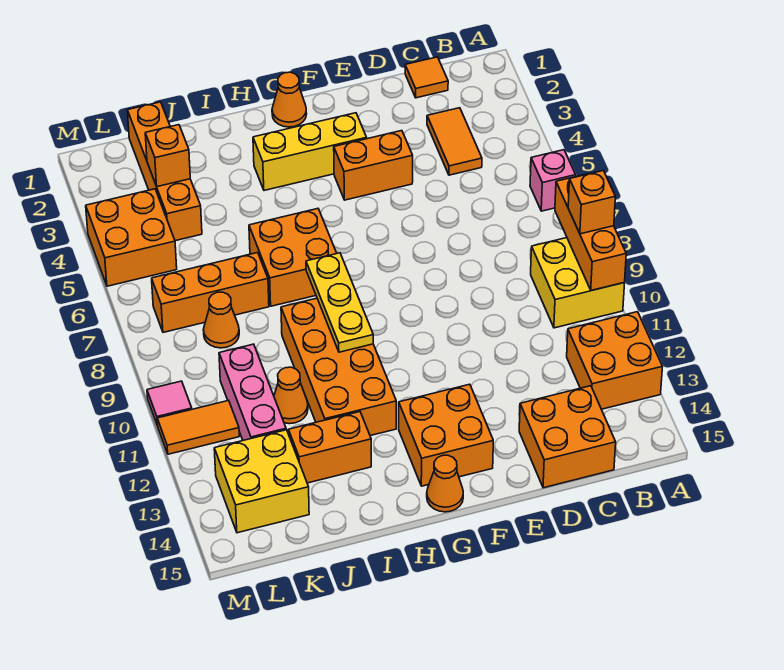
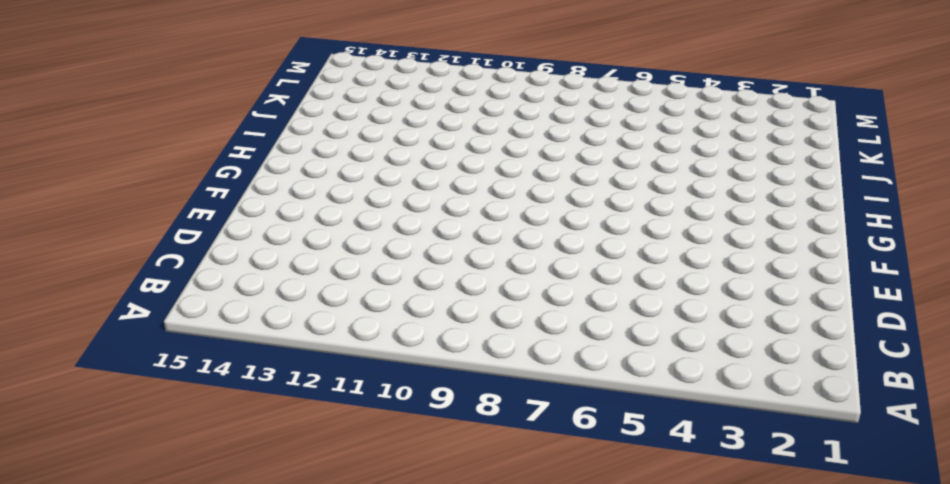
none -> pink 1x1 brick [530,150,576,211]
none -> yellow 2x2 brick [531,238,625,328]
none -> orange 2x2 brick [567,312,663,409]

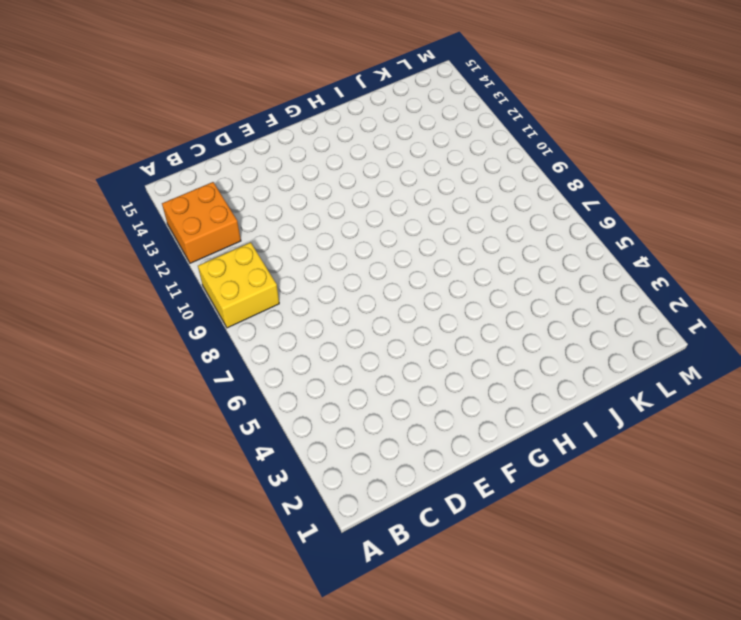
none -> pink 1x1 brick [530,150,576,211]
none -> orange 1x1 tile [405,57,448,98]
none -> orange 1x2 tile [427,108,482,175]

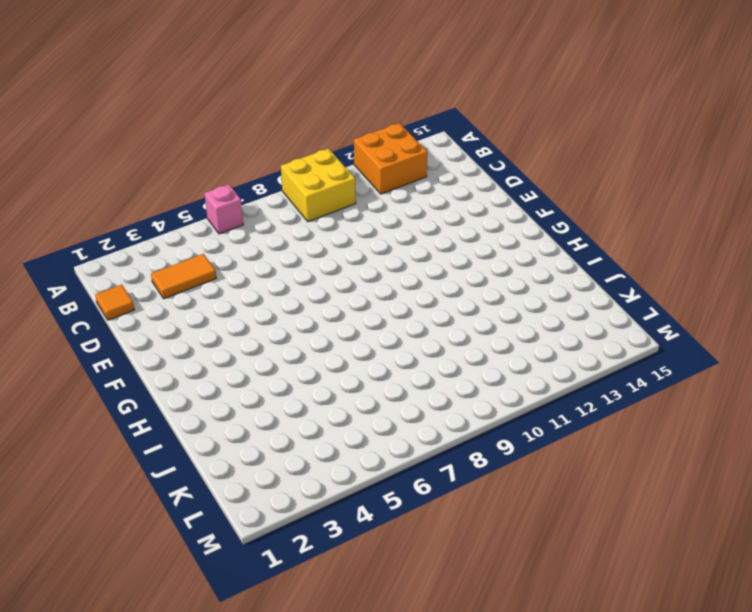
none -> orange 2x2 brick [519,386,616,488]
none -> orange 1x2 brick [334,131,413,200]
none -> yellow 1x3 brick [253,113,367,190]

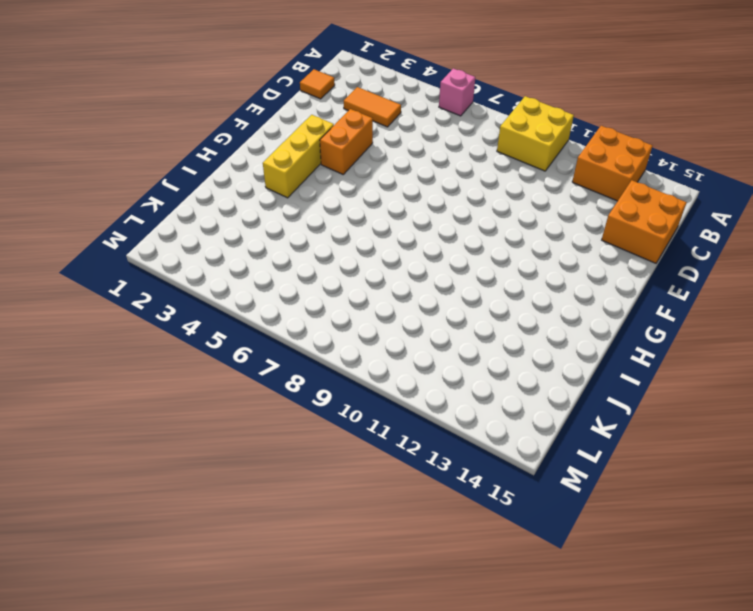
none -> orange 2x2 brick [399,384,493,486]
none -> orange 1x1 cone [272,72,307,127]
none -> orange 1x1 cone [427,455,463,512]

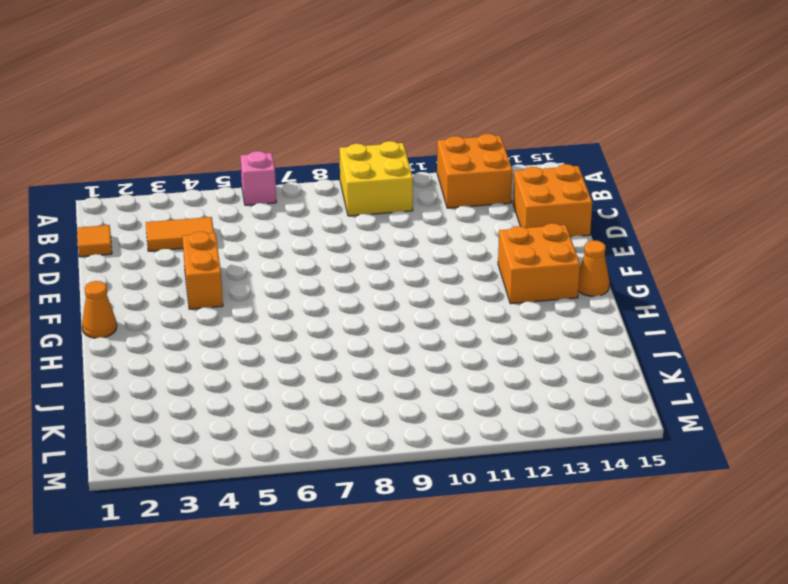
none -> yellow 1x3 brick [253,113,367,190]
none -> orange 2x2 brick [249,209,337,306]
none -> orange 2x4 brick [281,298,396,436]

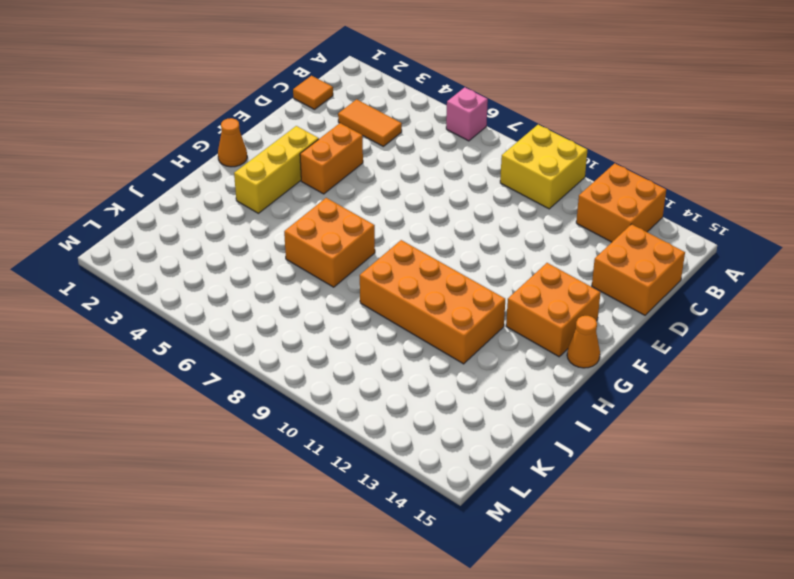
none -> orange 1x2 brick [288,412,371,483]
none -> orange 1x3 brick [152,253,269,332]
none -> orange 1x1 cone [274,367,308,424]

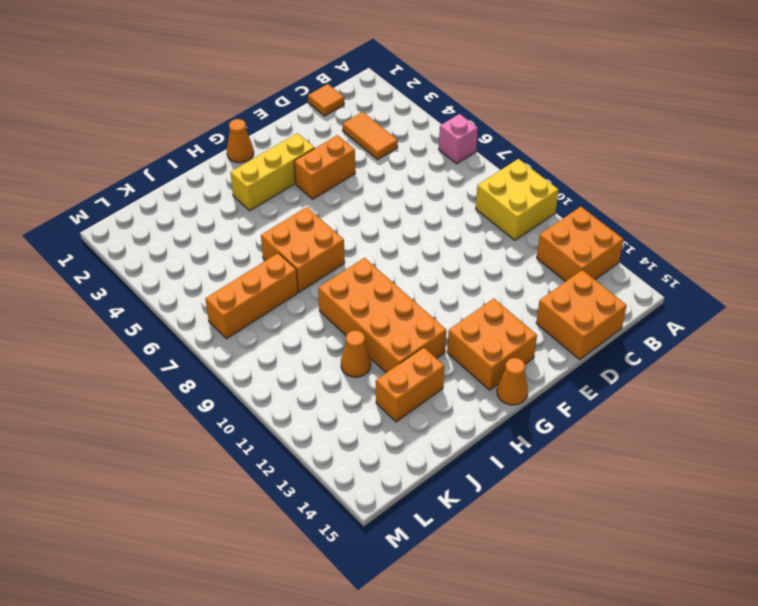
none -> orange 1x4 brick [127,102,202,241]
none -> orange 1x1 cone [203,292,239,348]
none -> pink 1x3 brick [219,344,286,440]

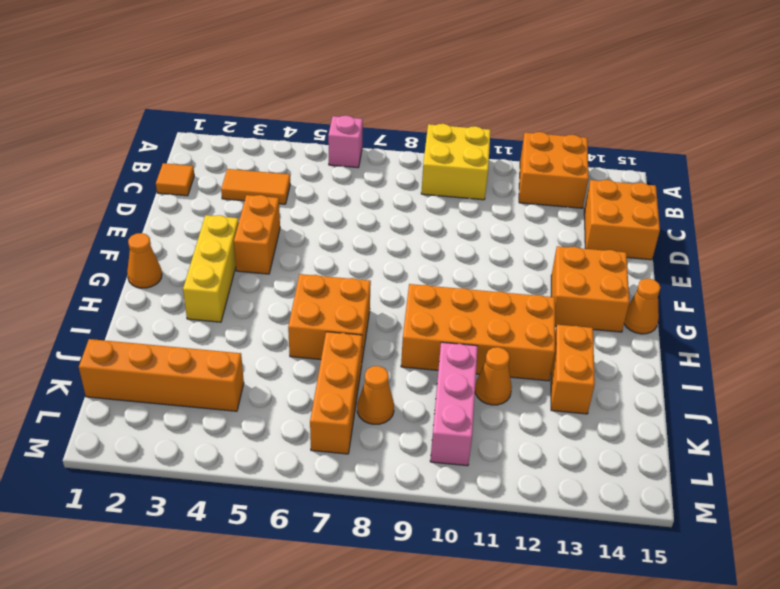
pink 1x3 brick [430,342,478,466] -> pink 1x3 brick turned to [219,344,286,440]
none -> yellow 2x2 brick [214,430,309,533]
none -> orange 2x2 brick [86,189,177,286]
none -> orange 1x2 tile [157,400,239,454]

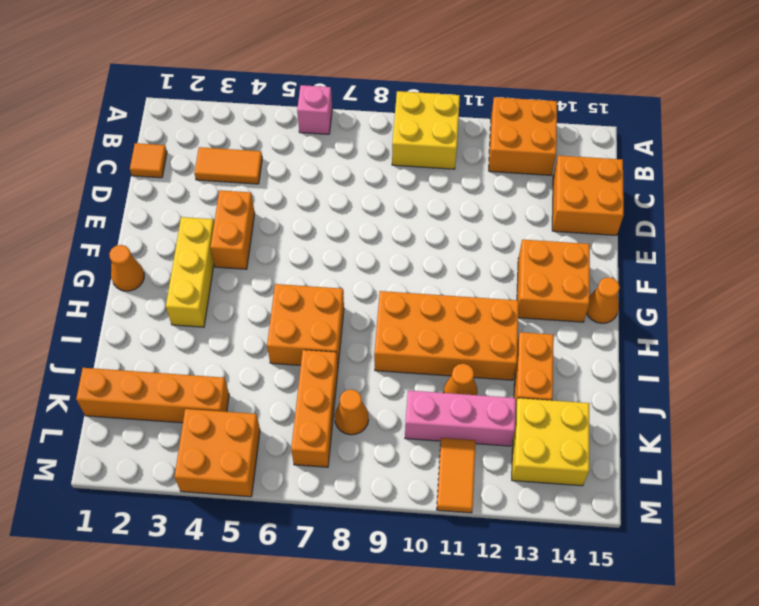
none -> pink 1x1 tile [147,381,192,425]
none -> orange 1x3 brick [555,173,626,291]
none -> yellow 1x3 plate [306,253,373,352]

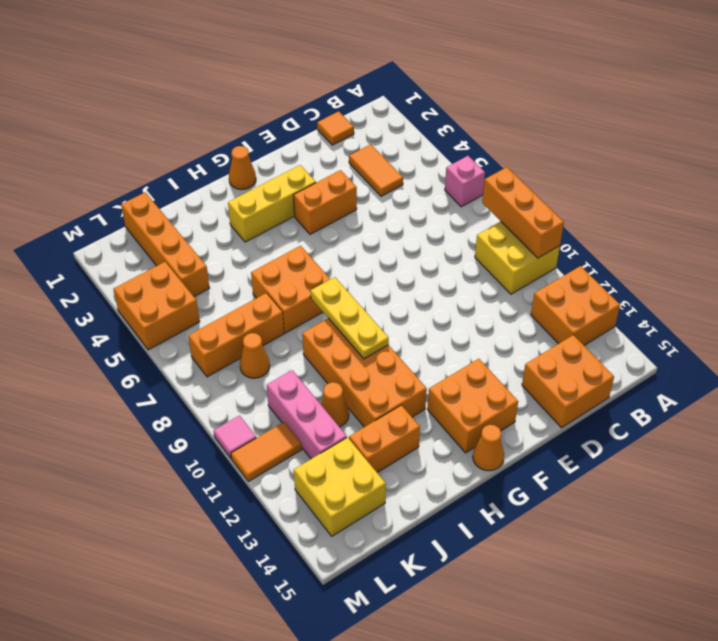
none -> orange 1x1 brick [145,125,190,187]
none -> orange 1x1 brick [568,171,615,234]

